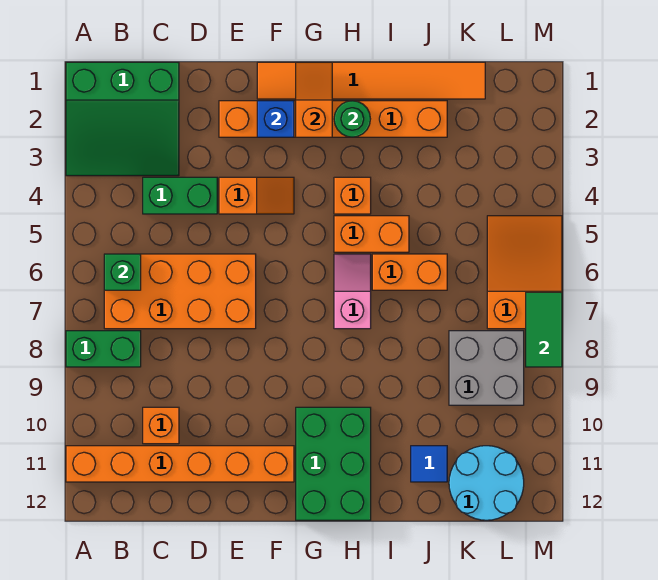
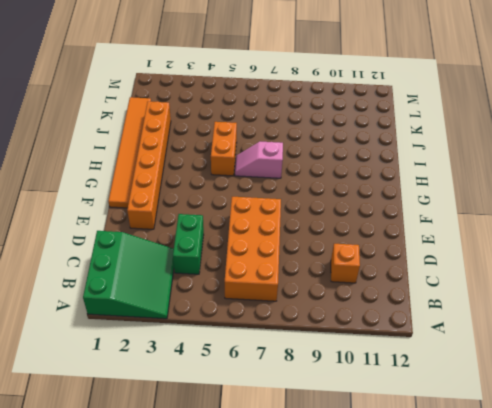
none -> green 1x2 brick [66,331,141,367]
none -> orange 1x6 brick [66,446,294,482]
none -> orange 1x2 slope [219,177,294,214]

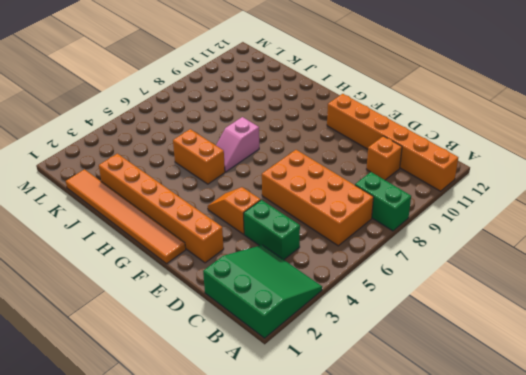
none -> green 2x3 brick [296,407,371,520]
none -> orange 1x1 brick [334,177,371,214]
none -> orange 1x2 brick [372,254,447,290]

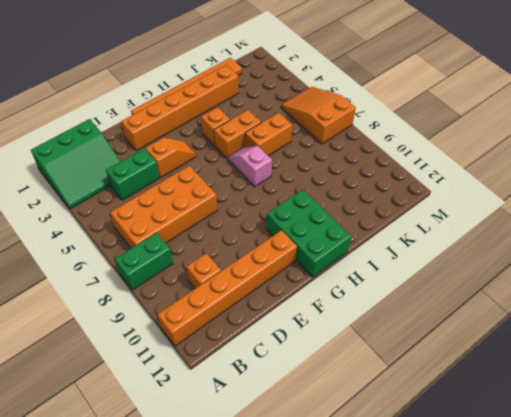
none -> blue 1x1 tile [411,446,447,482]
none -> grey 2x2 brick [449,331,524,405]
none -> cyan 2x2 round brick [449,446,524,520]

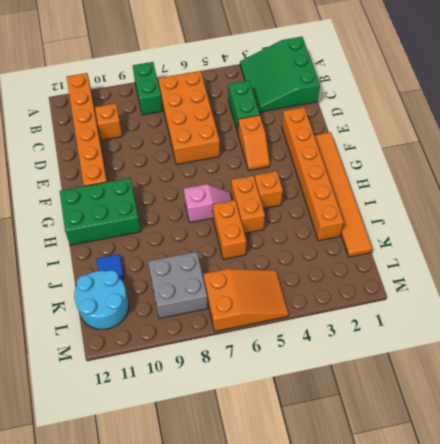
none -> green 1x1 brick [104,254,141,290]
none -> blue 1x1 brick [257,101,294,137]
none -> orange 1x2 slope [296,62,332,137]

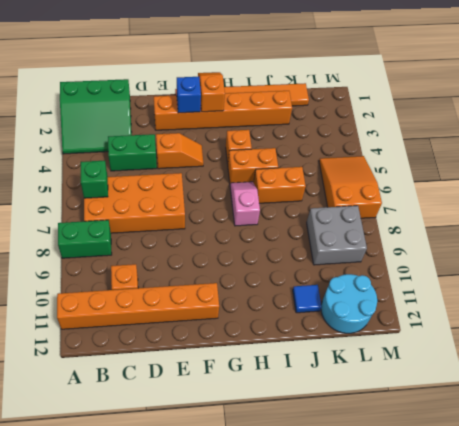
none -> green 2x3 brick [296,407,371,520]
none -> green 1x1 round brick [334,101,370,137]
none -> green 1x2 tile [526,292,562,367]

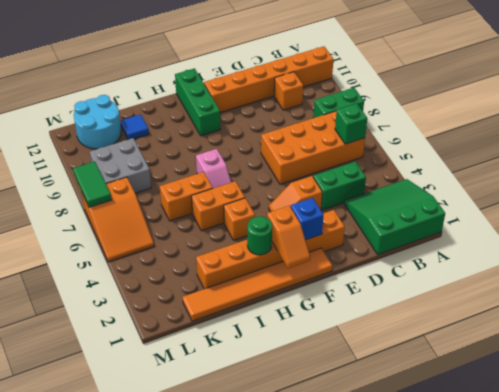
green 1x3 brick [175,68,221,136] -> green 2x3 brick [296,407,371,520]

